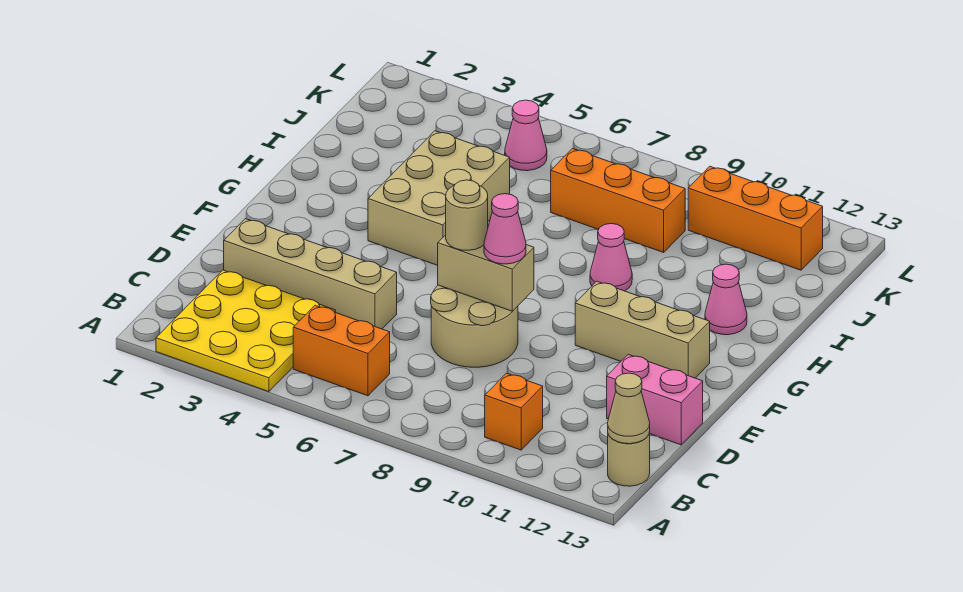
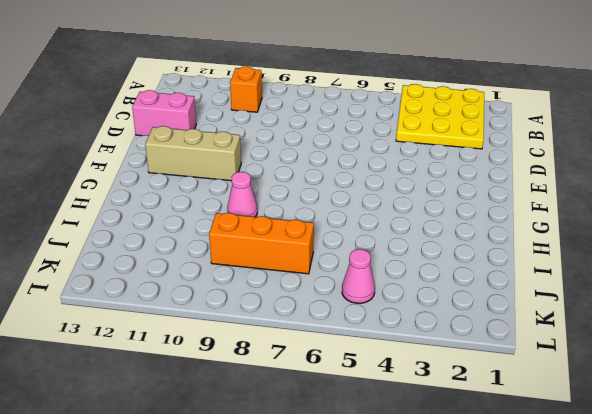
none -> orange 1x2 brick [293,305,390,396]
none -> tan 1x1 round brick [608,432,650,486]
none -> tan 1x4 brick [224,219,397,329]

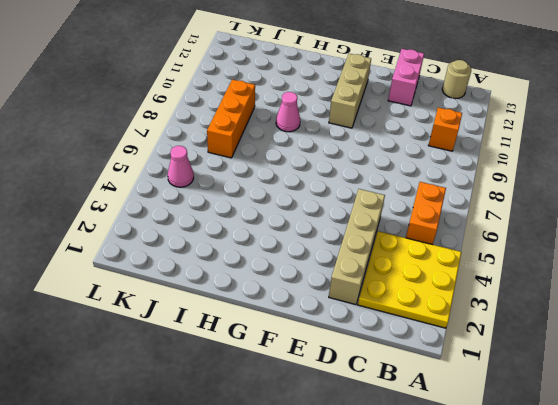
none -> tan 2x2 round brick [431,285,518,367]
none -> tan 2x3 brick [368,131,510,265]
none -> pink 1x1 cone [705,264,747,335]

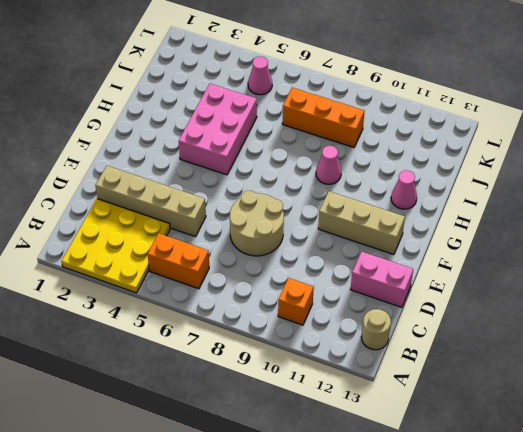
pink 2x3 brick [179,84,257,175] -> tan 2x3 brick [368,131,510,265]
none -> orange 1x3 brick [688,166,823,270]
none -> tan 1x1 cone [608,373,650,444]
none -> tan 1x2 brick [438,235,534,311]

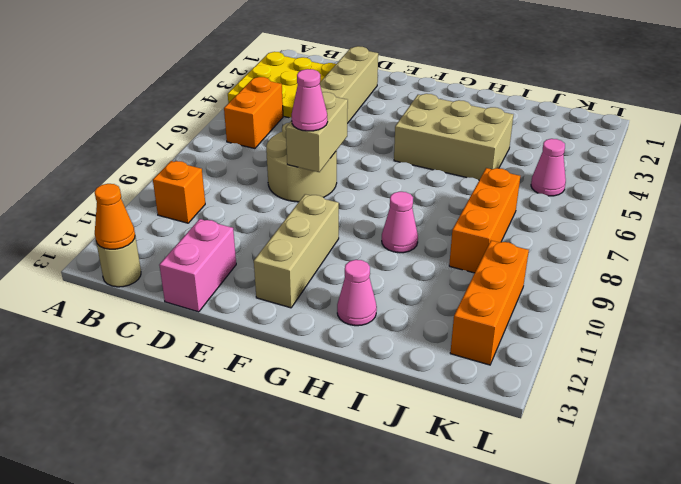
orange 1x1 cone [95,184,135,249] -> tan 1x1 cone [608,373,650,444]
none -> tan 1x1 round brick [446,180,488,250]

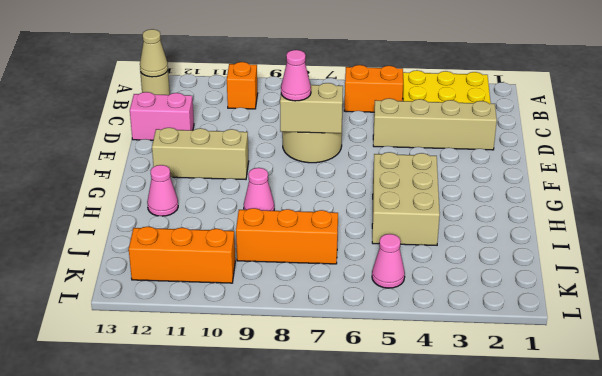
none -> tan 1x1 round brick [446,180,488,250]

